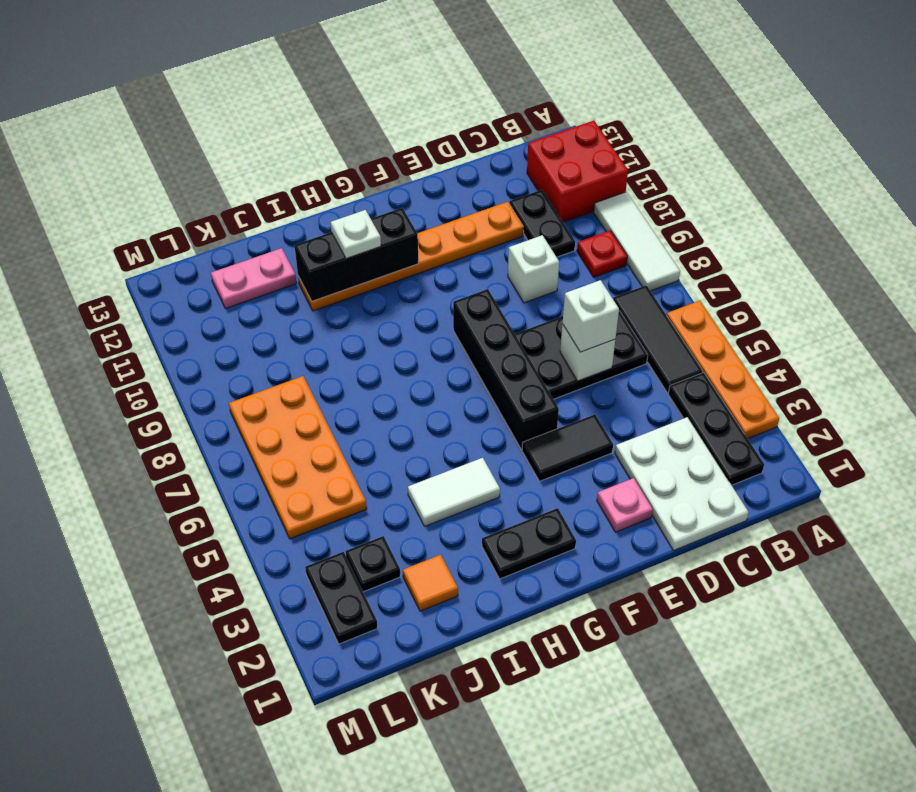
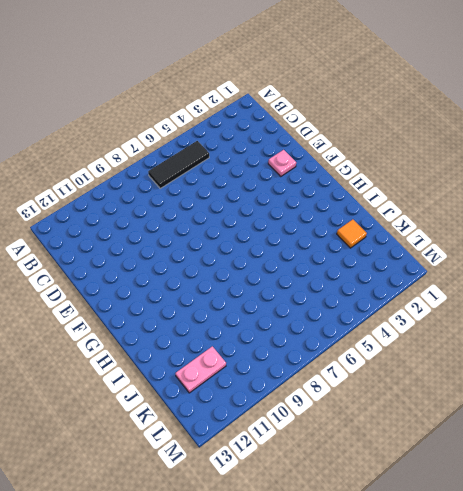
pink 1x2 plate [176,346,226,393] -> pink 1x2 plate turned to [211,248,297,309]
none -> orange 1x4 plate [667,301,779,439]
none -> white 1x3 tile [594,192,680,291]
none -> red 2x2 brick [527,121,628,222]

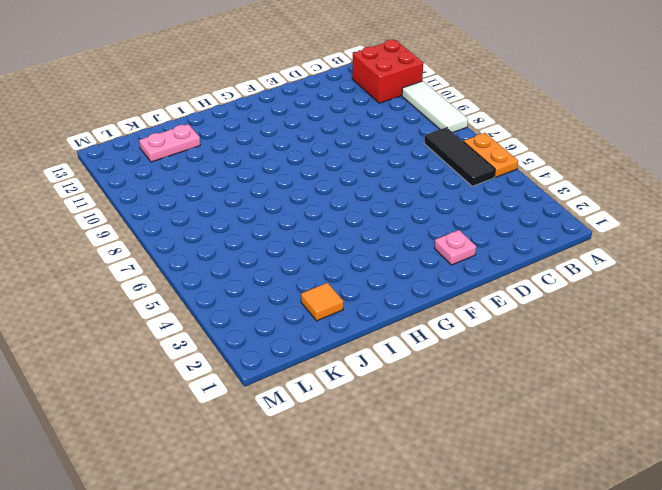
orange 1x2 plate [464,133,518,177] -> orange 1x4 plate [667,301,779,439]
none -> black 1x3 plate [668,372,764,485]
none -> red 1x1 plate [577,231,627,277]
none -> white 2x3 plate [615,417,749,550]

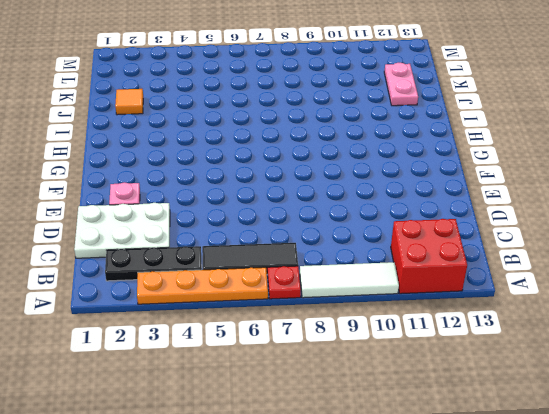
red 1x1 plate [268,266,301,299] -> red 1x1 plate moved to [577,231,627,277]
none -> black 2x3 plate [515,310,648,399]
none -> black 1x2 plate [510,190,575,257]
none -> white 1x1 brick [508,235,559,303]

